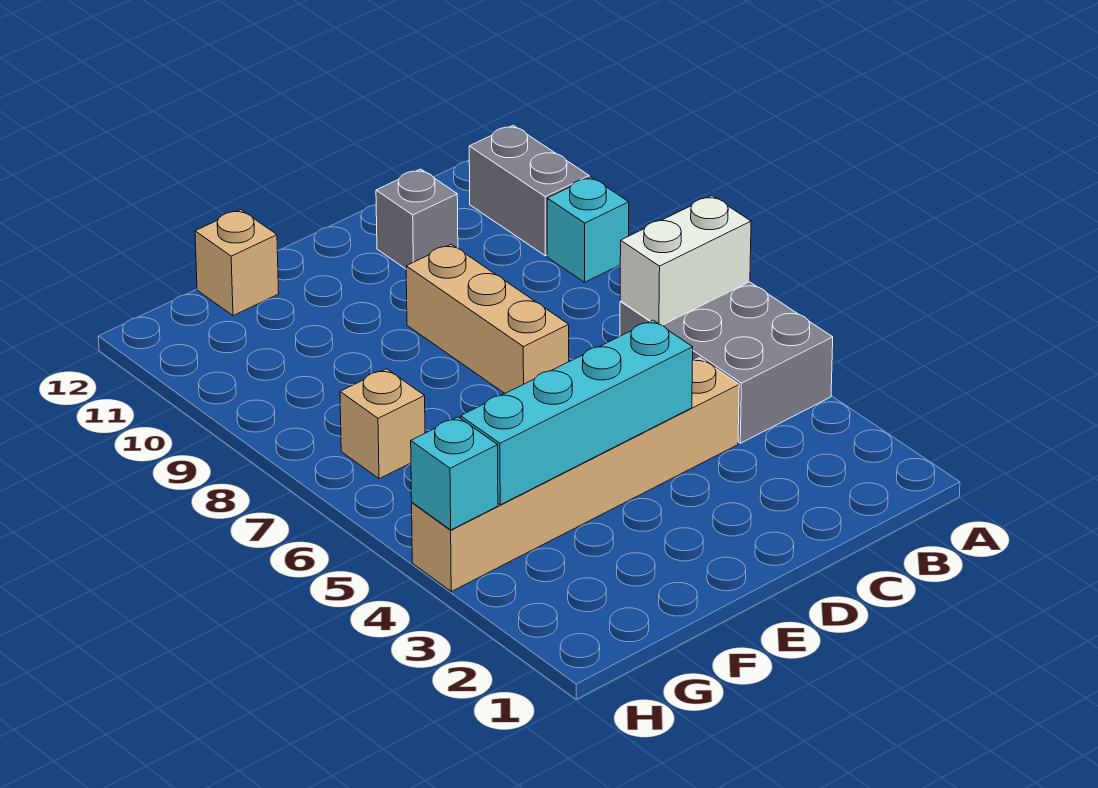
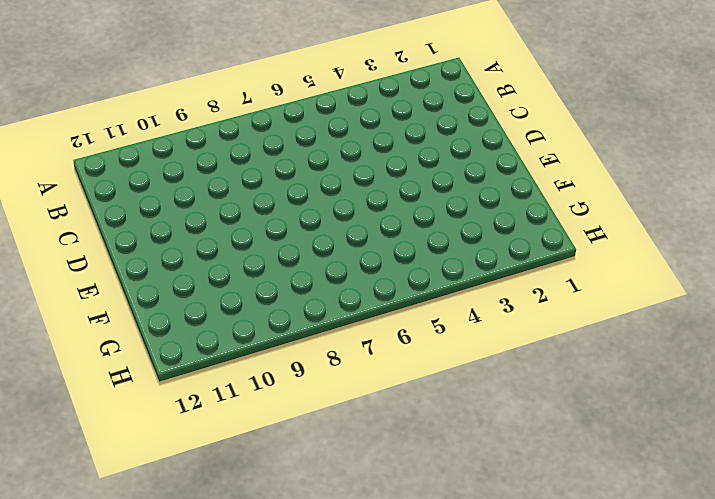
none -> grey 2x3 brick [620,282,833,443]
none -> cyan 1x1 brick [547,177,629,282]

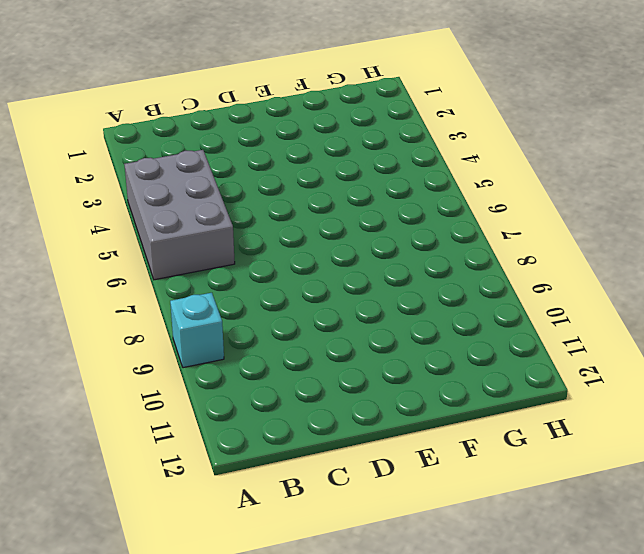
none -> grey 1x2 brick [469,125,589,256]
none -> tan 1x6 brick [412,358,739,591]

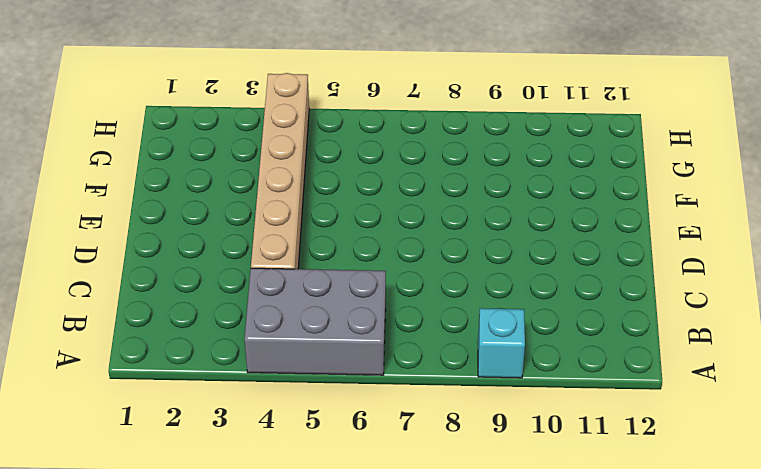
none -> grey 1x2 brick [469,125,589,256]
none -> grey 1x1 brick [376,169,458,269]

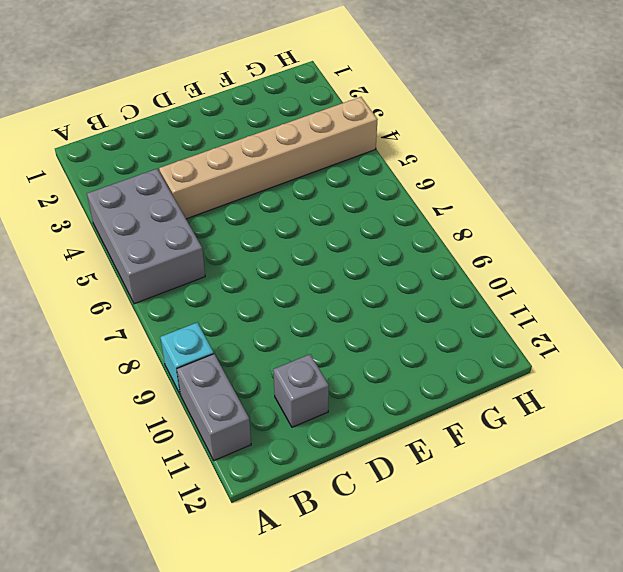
none -> tan 1x3 brick [406,244,569,394]
none -> tan 1x1 brick [195,210,279,316]

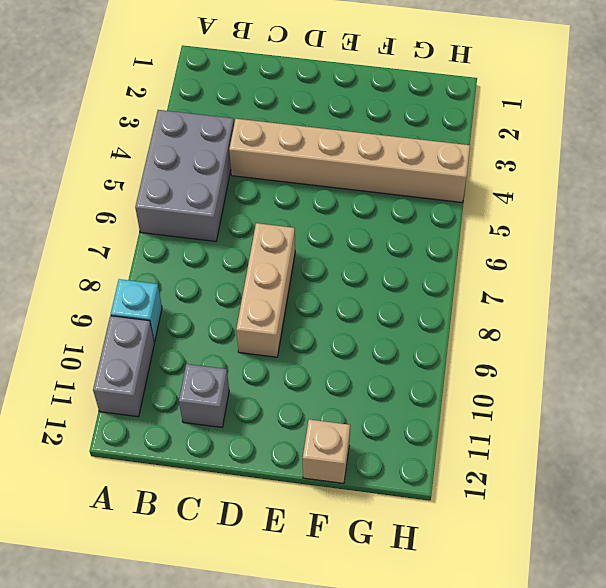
none -> tan 1x1 brick [340,369,425,479]
none -> white 1x2 brick [620,196,751,325]

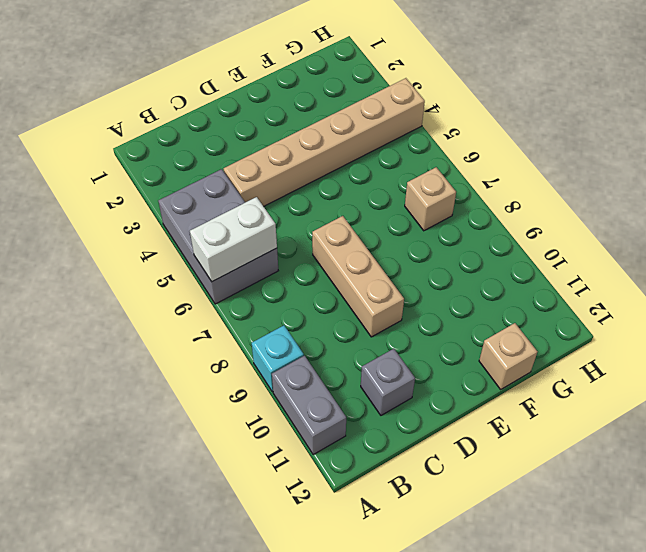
none -> cyan 1x4 brick [461,320,693,505]
none -> cyan 1x1 brick [411,417,498,530]

